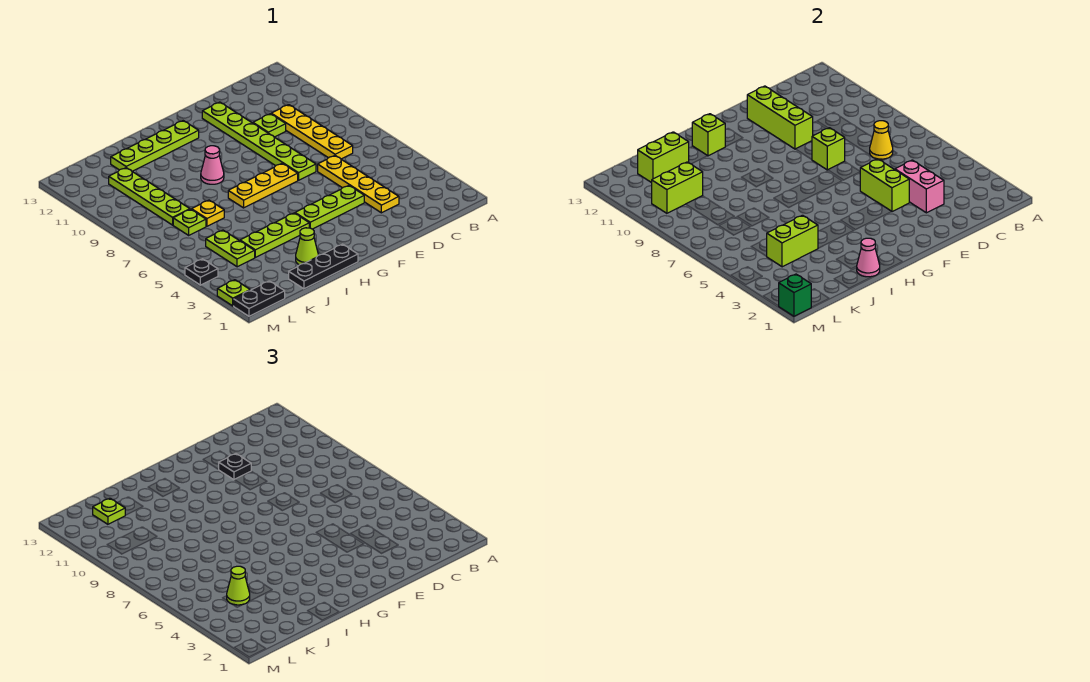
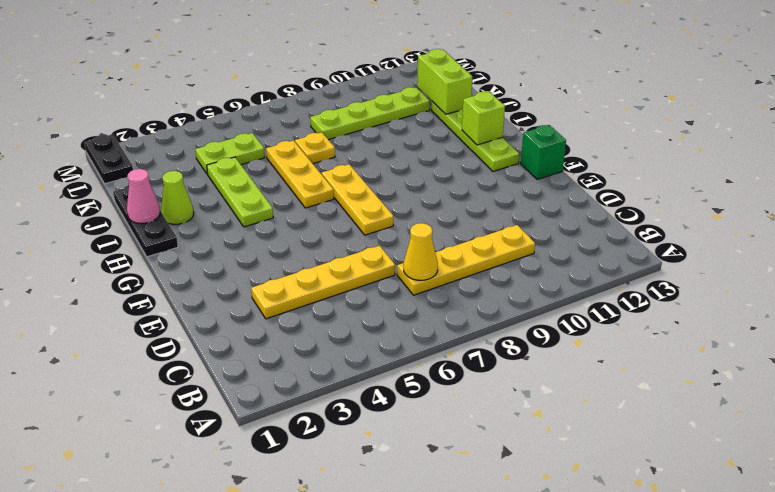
green 1x1 brick [521,125,566,180] -> green 1x1 brick moved to [778,274,811,316]
yellow 1x3 plate [266,140,334,208] -> none
none -> lime 1x1 plate [253,114,286,137]
none -> lime 1x3 plate [295,186,364,229]
none -> lime 1x6 plate [202,102,316,180]
none -> pink 1x1 cone [201,146,224,184]

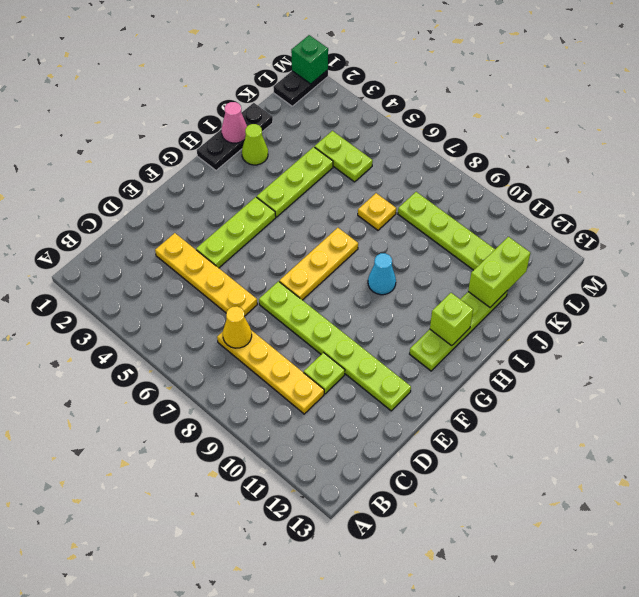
cyan 1x1 cone [368,253,396,295] -> pink 1x1 cone [201,146,224,184]
none -> lime 1x1 plate [173,209,206,235]
none -> lime 1x1 plate [217,280,250,306]
none -> black 1x1 plate [185,259,218,285]
none -> pink 1x2 brick [895,160,944,213]

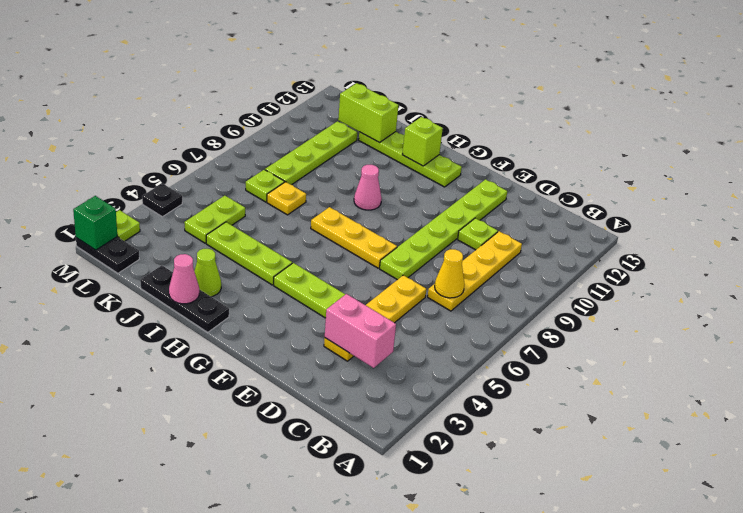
pink 1x2 brick [325,294,396,368] -> pink 1x2 brick turned to [895,160,944,213]
none -> lime 1x2 brick [860,159,909,212]
none -> lime 1x1 brick [812,128,845,170]
none -> lime 1x3 brick [747,86,813,149]
none -> lime 1x2 brick [767,215,818,267]

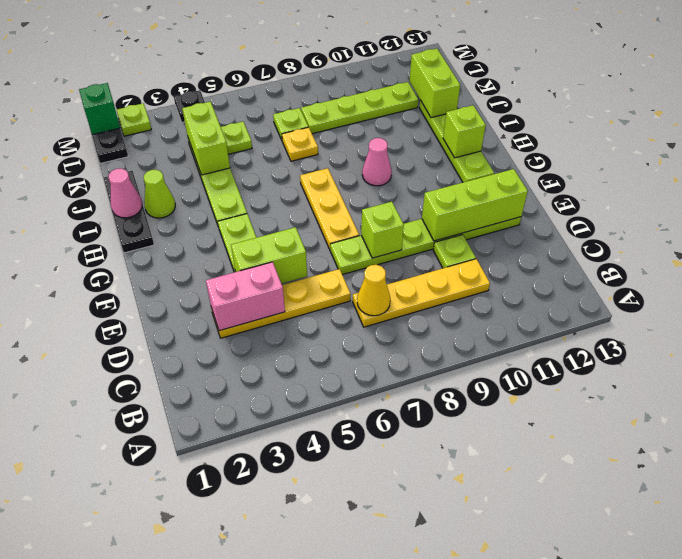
none -> lime 1x2 brick [652,162,703,213]
none -> black 1x1 plate [218,454,251,480]
none -> lime 1x1 cone [227,566,250,605]
none -> lime 1x1 plate [93,498,125,524]

